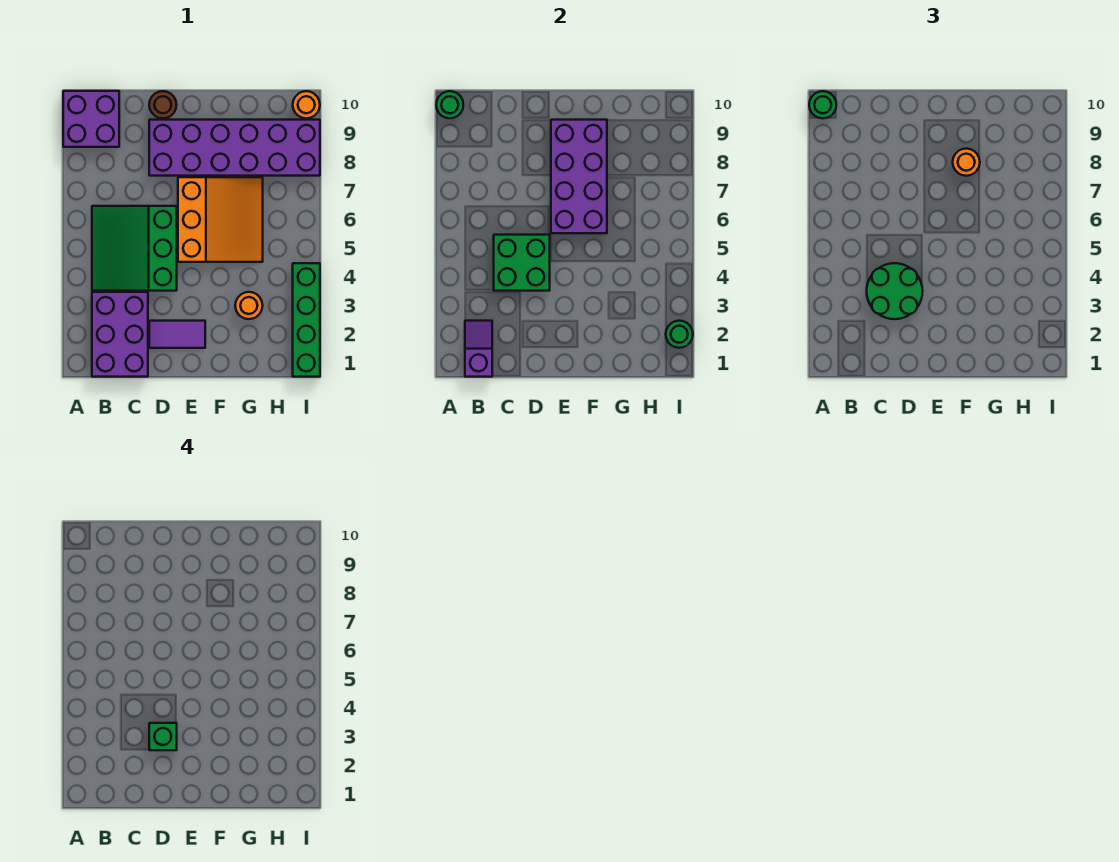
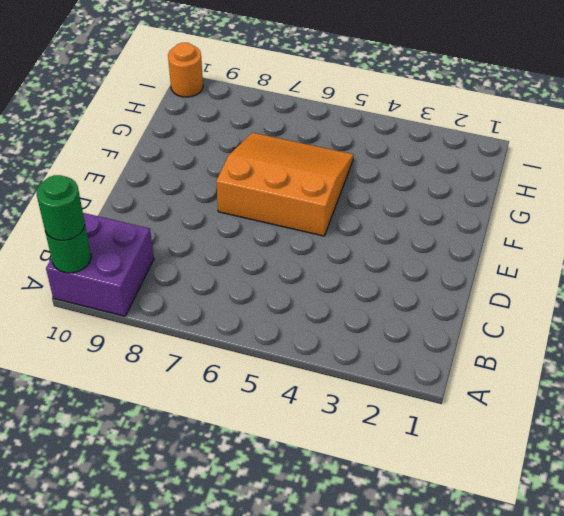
none -> purple 2x3 brick [92,292,148,377]
none -> green 3x3 slope [92,206,177,291]
none -> purple 1x2 tile [149,321,205,348]

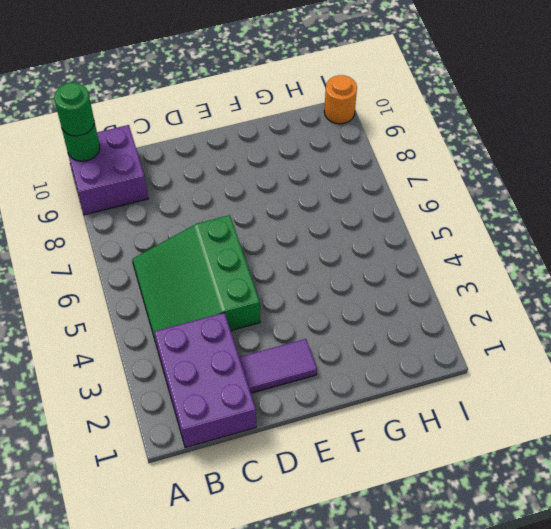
none -> purple 2x6 brick [149,120,320,176]
none -> brown 1x1 round brick [149,91,176,118]
none -> orange 3x3 slope [178,177,263,262]

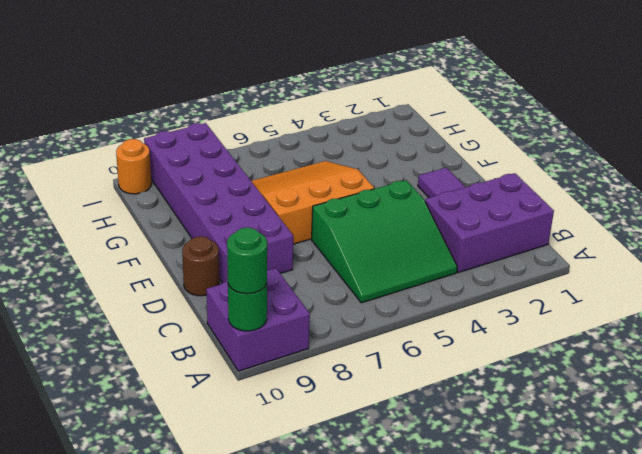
none -> orange 1x1 round brick [235,292,263,319]
none -> green 1x4 brick [293,263,320,377]
none -> purple 1x2 slope [465,321,492,377]

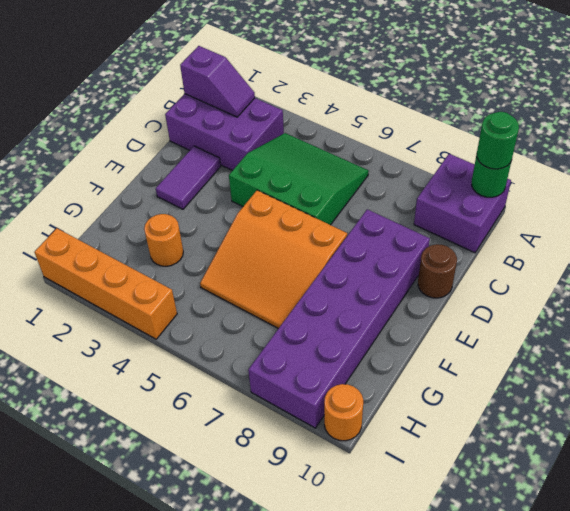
orange 1x4 brick [34,228,177,339] -> green 1x4 brick [293,263,320,377]
none -> green 2x2 brick [494,235,550,291]
none -> purple 2x4 brick [551,120,607,233]
none -> green 1x1 round brick [666,321,693,348]

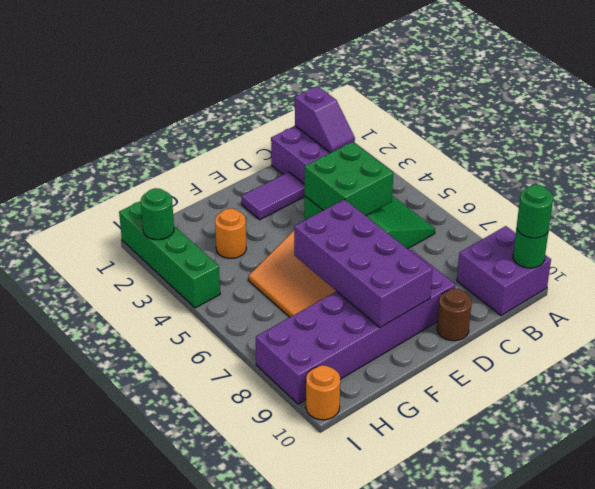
none -> green 2x2 round brick [867,263,923,319]
none -> orange 1x1 round brick [953,149,980,176]
none -> green 1x1 brick [149,723,177,750]

